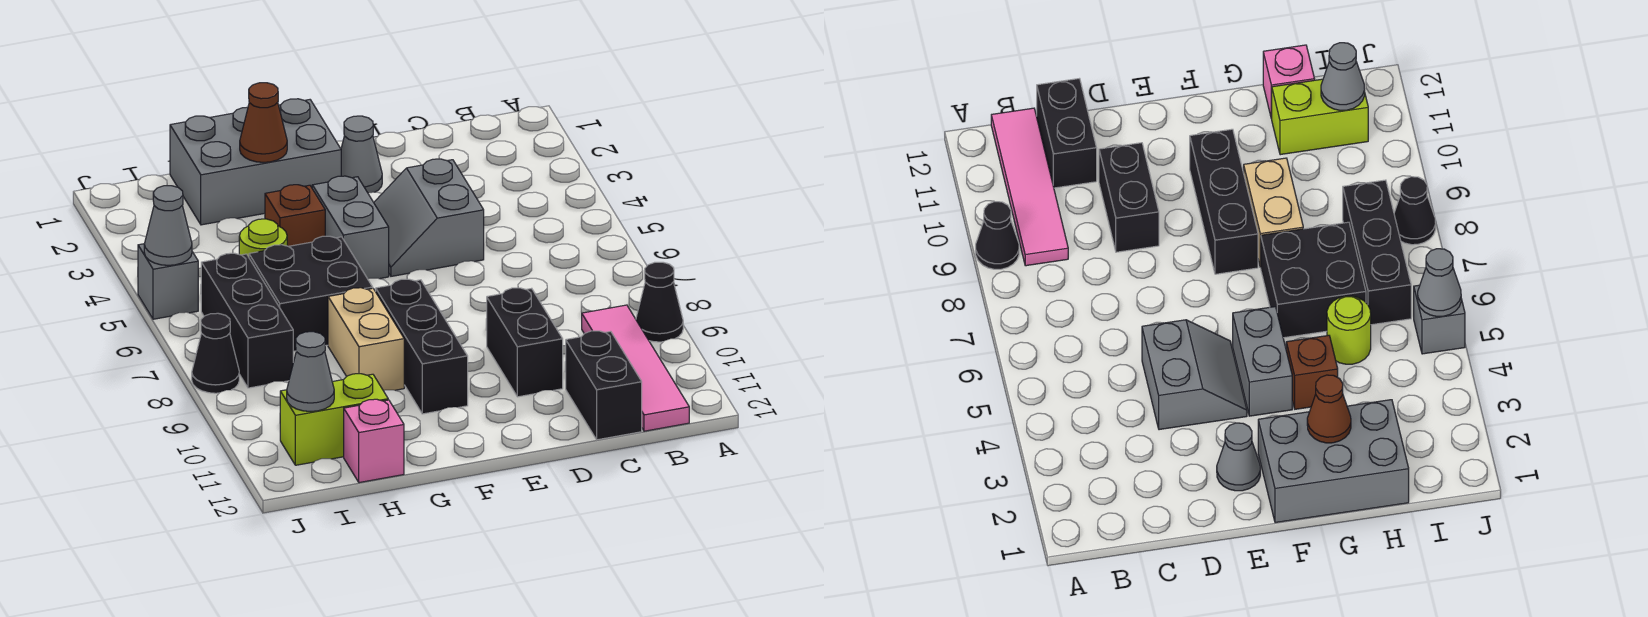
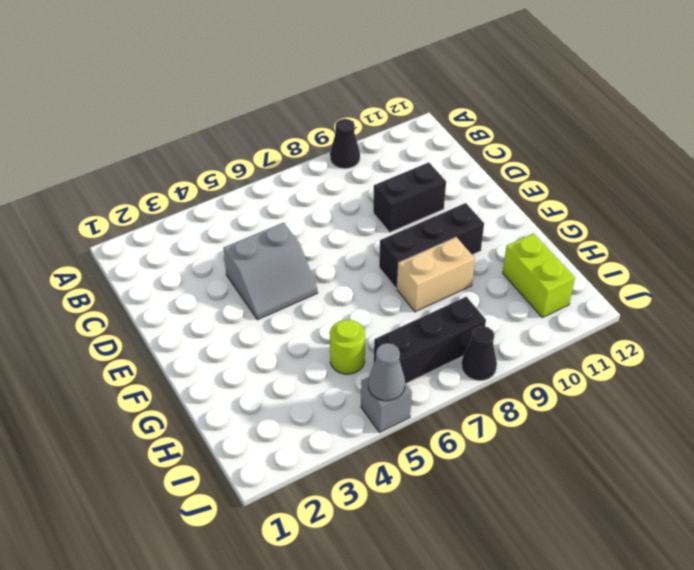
none -> pink 1x4 tile [582,305,689,431]
none -> black 1x2 brick [565,331,642,440]
none -> grey 1x1 cone [341,116,382,193]

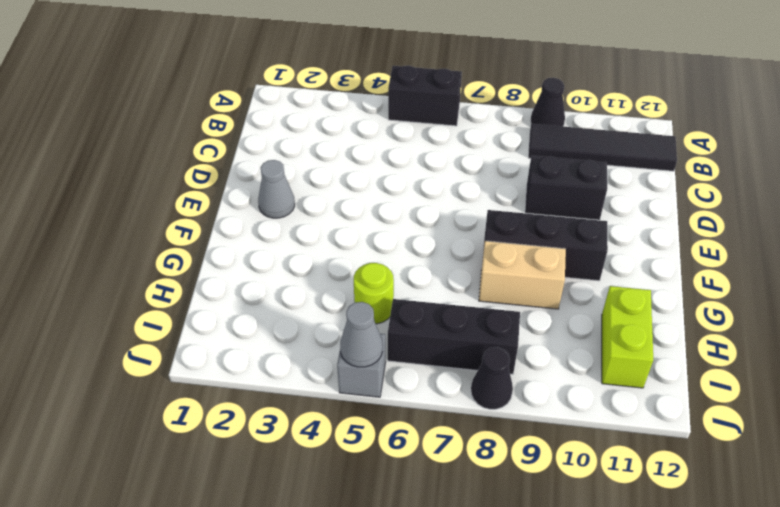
black 1x2 brick [388,65,462,126] -> black 1x2 brick moved to [565,331,642,440]
black 1x4 tile [528,124,677,171] -> pink 1x4 tile [582,305,689,431]
none -> grey 2x2 slope [374,159,484,276]
none -> grey 2x3 brick [170,99,341,225]
none -> grey 1x2 brick [312,176,389,279]

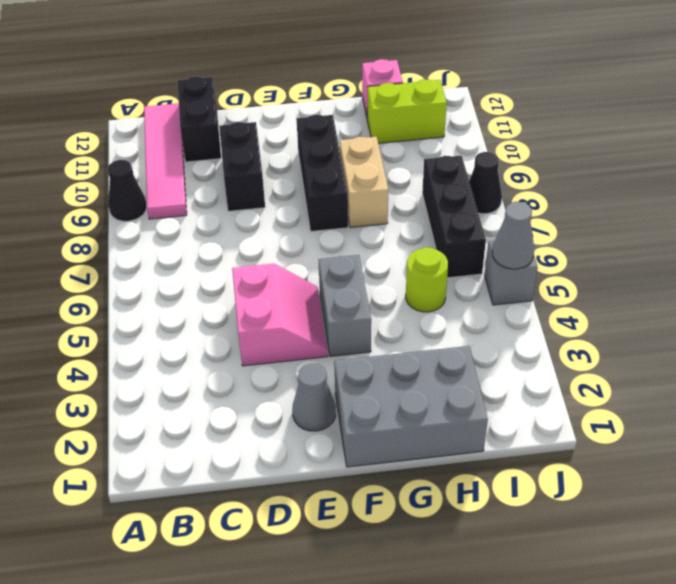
pink 2x2 slope [232,264,328,366] -> grey 2x2 slope [374,159,484,276]
none -> brown 1x1 brick [265,185,325,246]
none -> black 2x2 brick [249,236,373,351]
none -> brown 1x1 cone [240,83,287,162]

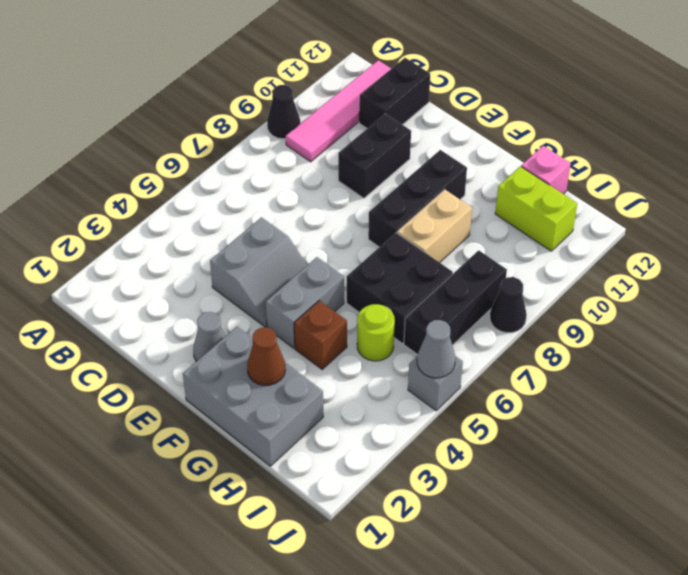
none -> grey 1x1 cone [287,332,334,412]

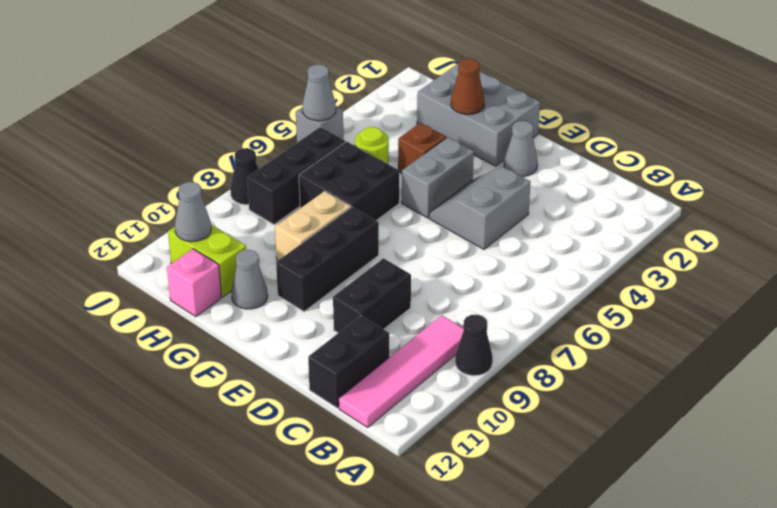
grey 1x1 cone [231,250,268,309] -> none

